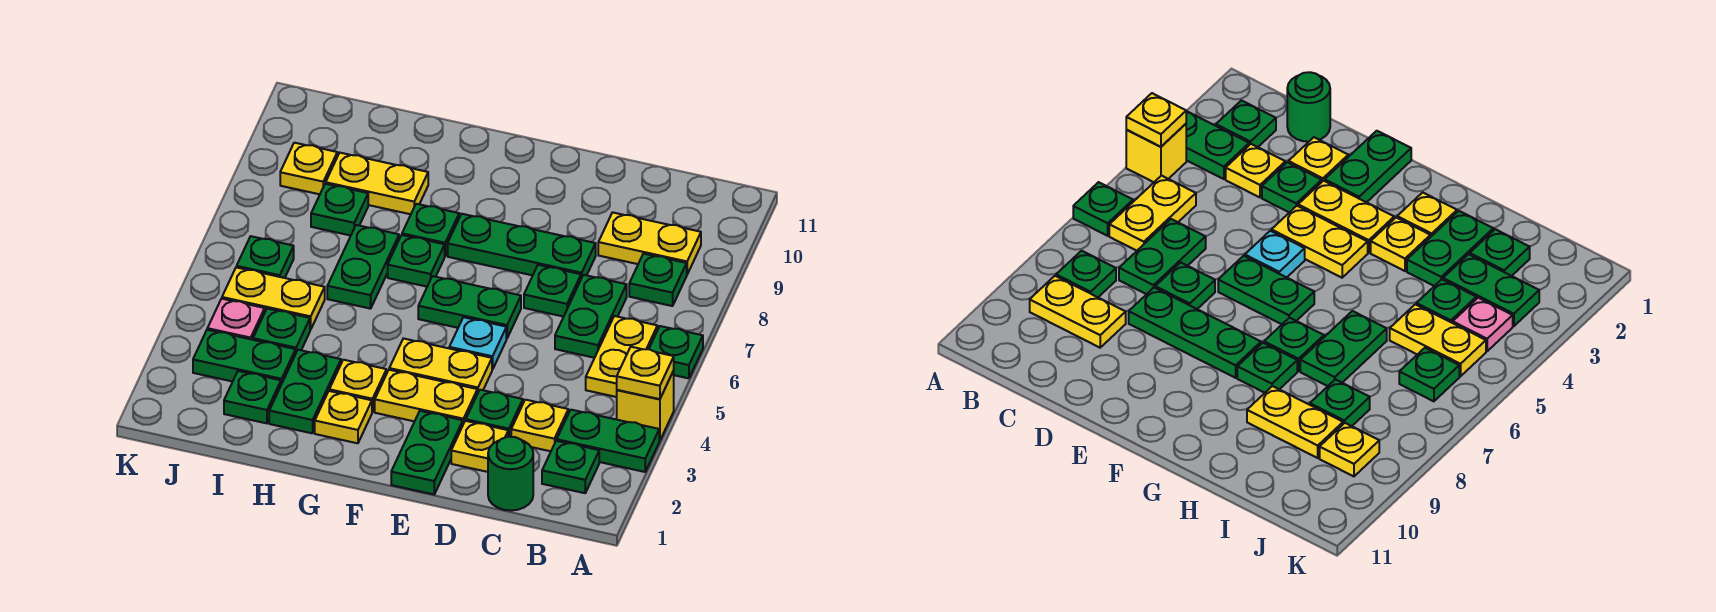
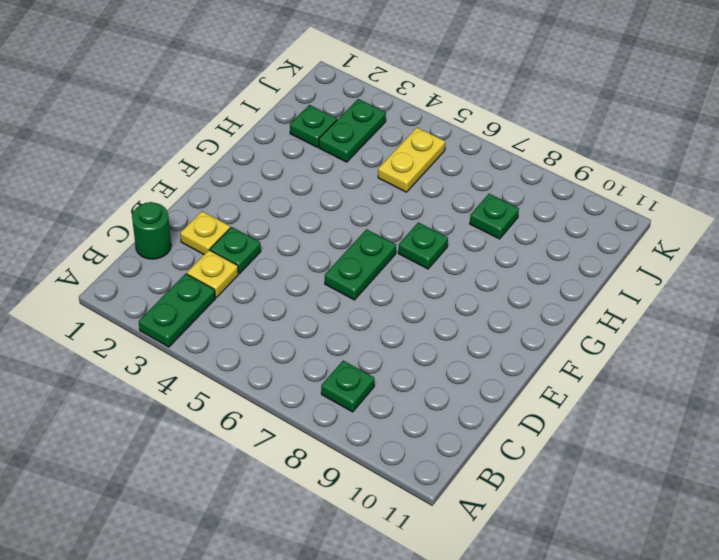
none -> yellow 1x1 brick [617,371,674,441]
none -> green 1x1 plate [649,326,703,378]
none -> green 1x1 plate [542,441,599,493]
none -> yellow 1x2 plate [586,316,657,397]

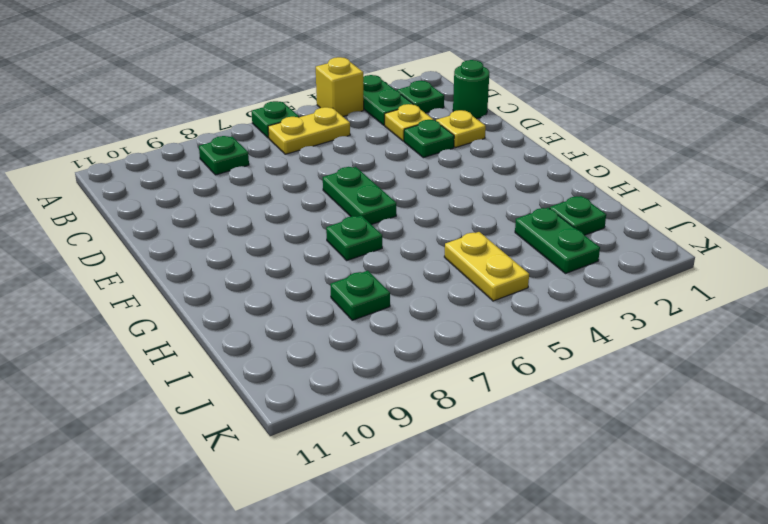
none -> yellow 1x2 plate [598,212,701,274]
none -> green 1x2 plate [555,275,627,358]
none -> green 1x1 plate [524,265,581,317]
none -> green 1x3 plate [448,214,596,278]

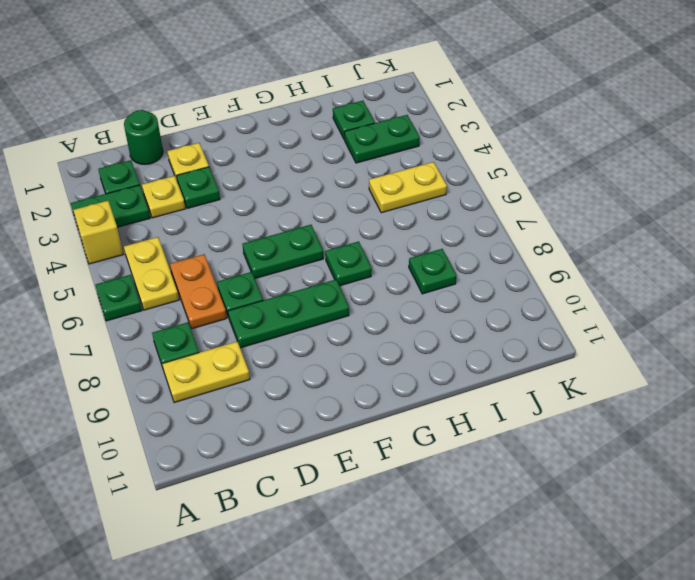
orange 1x2 plate [170,254,227,329] -> green 1x2 plate [555,275,627,358]
none -> green 1x2 plate [391,411,463,494]
none -> yellow 1x2 plate [375,370,477,424]
none -> yellow 1x2 plate [389,338,492,394]
none -> cyan 1x1 plate [449,317,506,370]

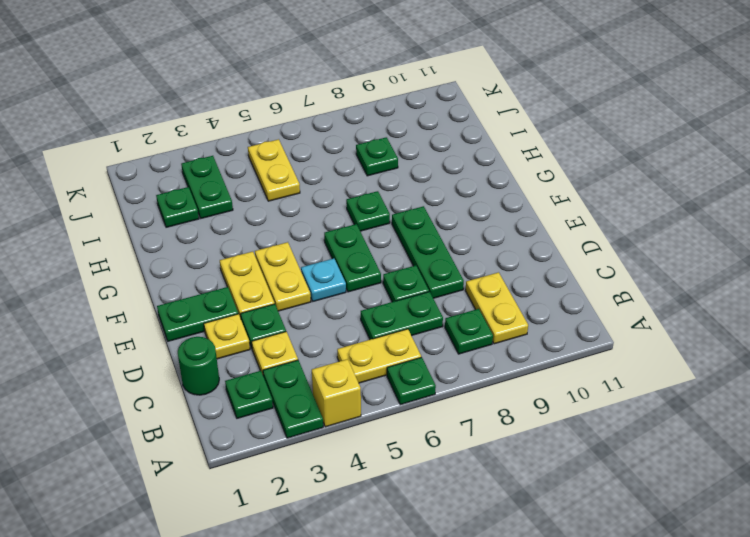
none -> yellow 1x1 plate [315,391,372,443]
none -> yellow 1x1 plate [329,360,386,412]
none -> green 1x1 plate [402,204,459,256]
none -> green 1x2 plate [269,350,341,433]

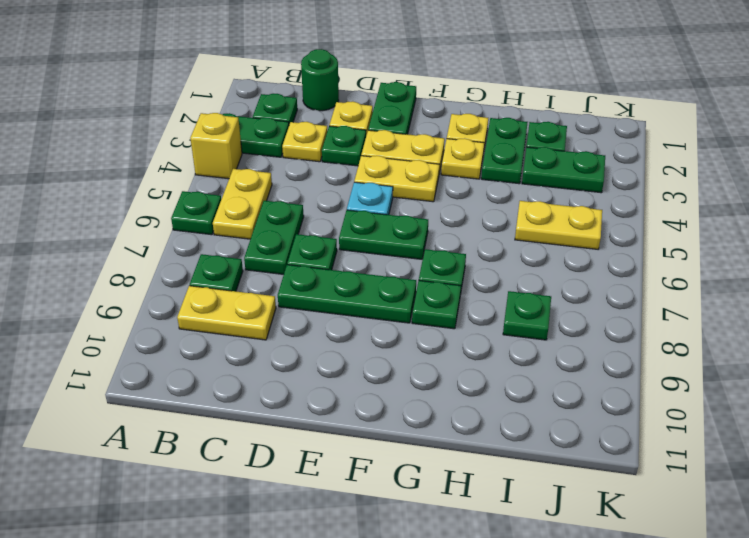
none -> green 1x2 plate [327,225,399,309]
none -> yellow 1x2 plate [326,153,428,214]
none -> green 1x1 plate [253,309,310,352]
none -> pink 1x1 plate [207,299,265,340]

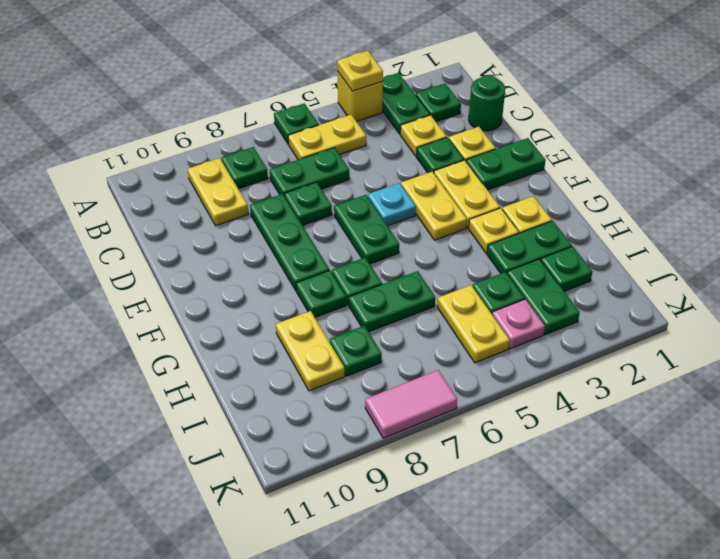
pink 1x2 tile [365,370,457,438] -> none
none -> green 1x1 plate [237,236,294,278]
none -> yellow 1x1 plate [280,143,337,194]

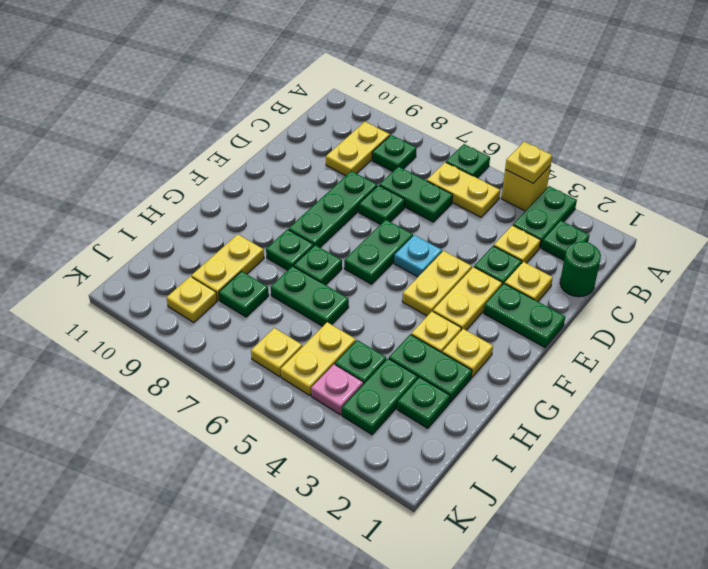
yellow 1x1 plate [251,328,302,377] -> green 1x1 plate [237,236,294,278]

